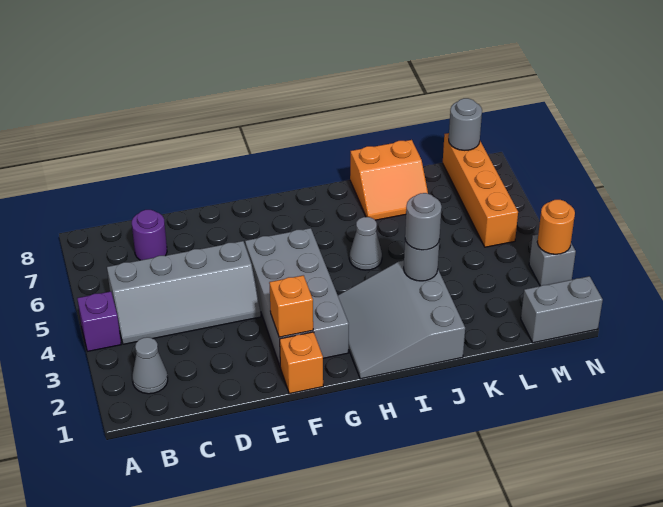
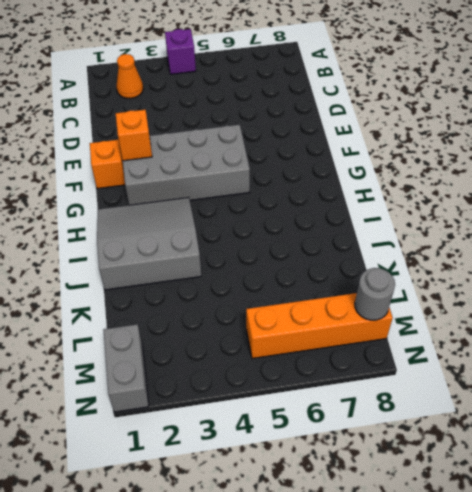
orange 1x1 cone [116,54,143,98] -> grey 1x1 cone [132,337,168,394]
none -> grey 2x4 slope [107,241,261,344]
none -> purple 1x1 round brick [132,210,167,260]
none -> grey 1x1 cone [350,217,382,270]

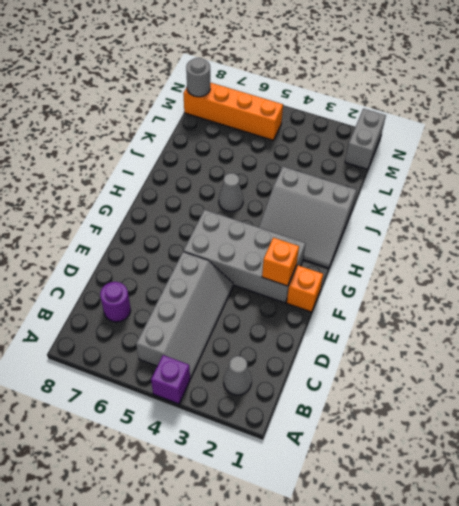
none -> orange 2x2 slope [350,140,428,220]
none -> grey 1x1 brick [529,234,576,286]
none -> grey 1x1 round brick [404,240,439,281]

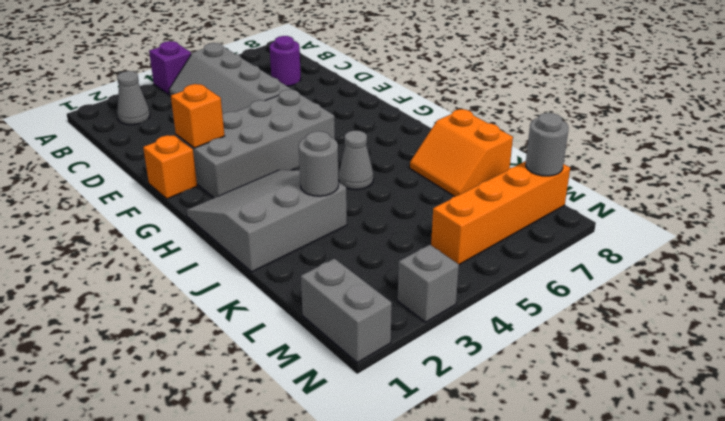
none -> orange 1x1 round brick [537,200,575,254]
none -> grey 1x1 round brick [405,193,442,250]

